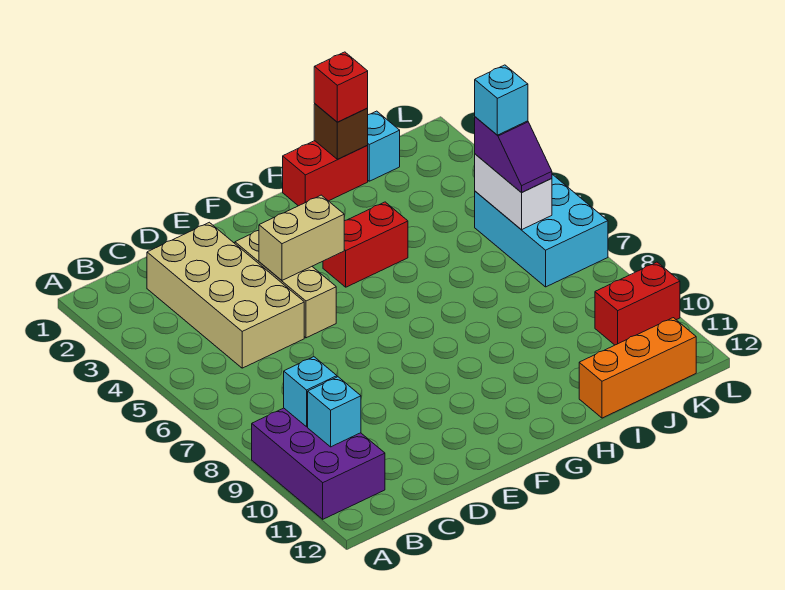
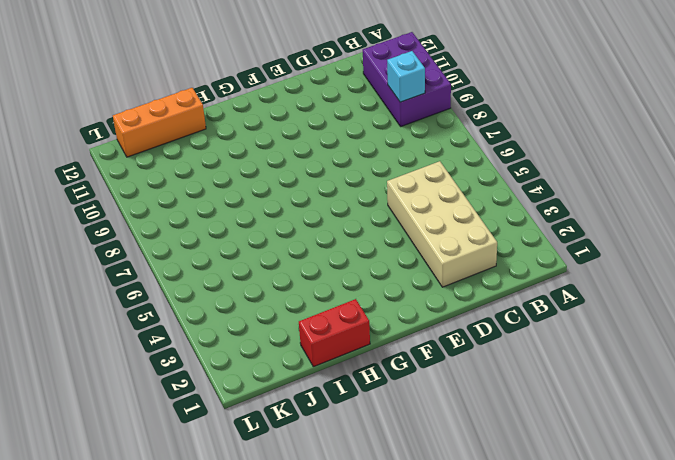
none -> tan 1x3 brick [235,230,336,338]
none -> red 1x2 brick [323,202,408,287]
none -> cyan 1x1 brick [367,111,400,181]

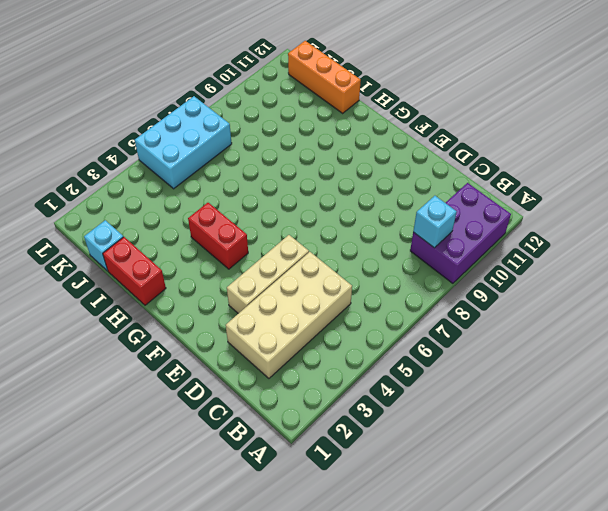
none -> red 1x2 brick [595,262,680,345]
none -> cyan 1x1 brick [308,377,361,447]
none -> tan 1x2 brick [259,195,344,280]

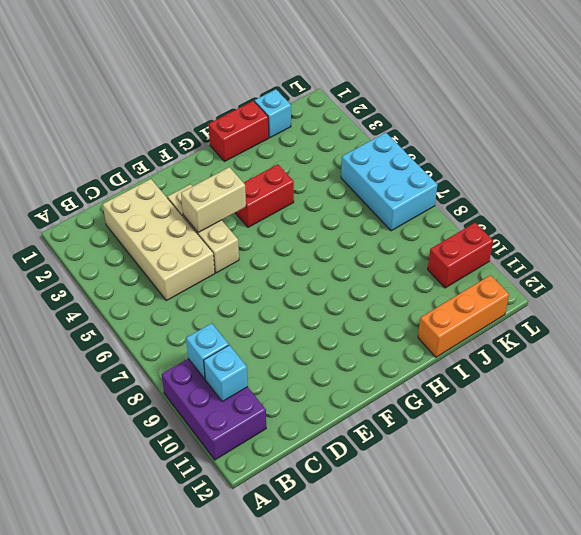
none -> brown 1x1 brick [314,104,368,159]
none -> white 1x2 brick [475,154,552,230]
none -> red 1x1 brick [314,52,368,122]

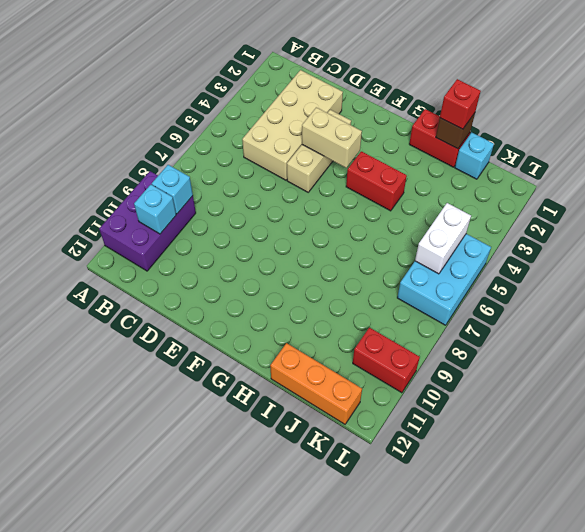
none -> purple 1x2 slope [475,117,552,193]
none -> cyan 1x1 brick [475,65,528,135]

